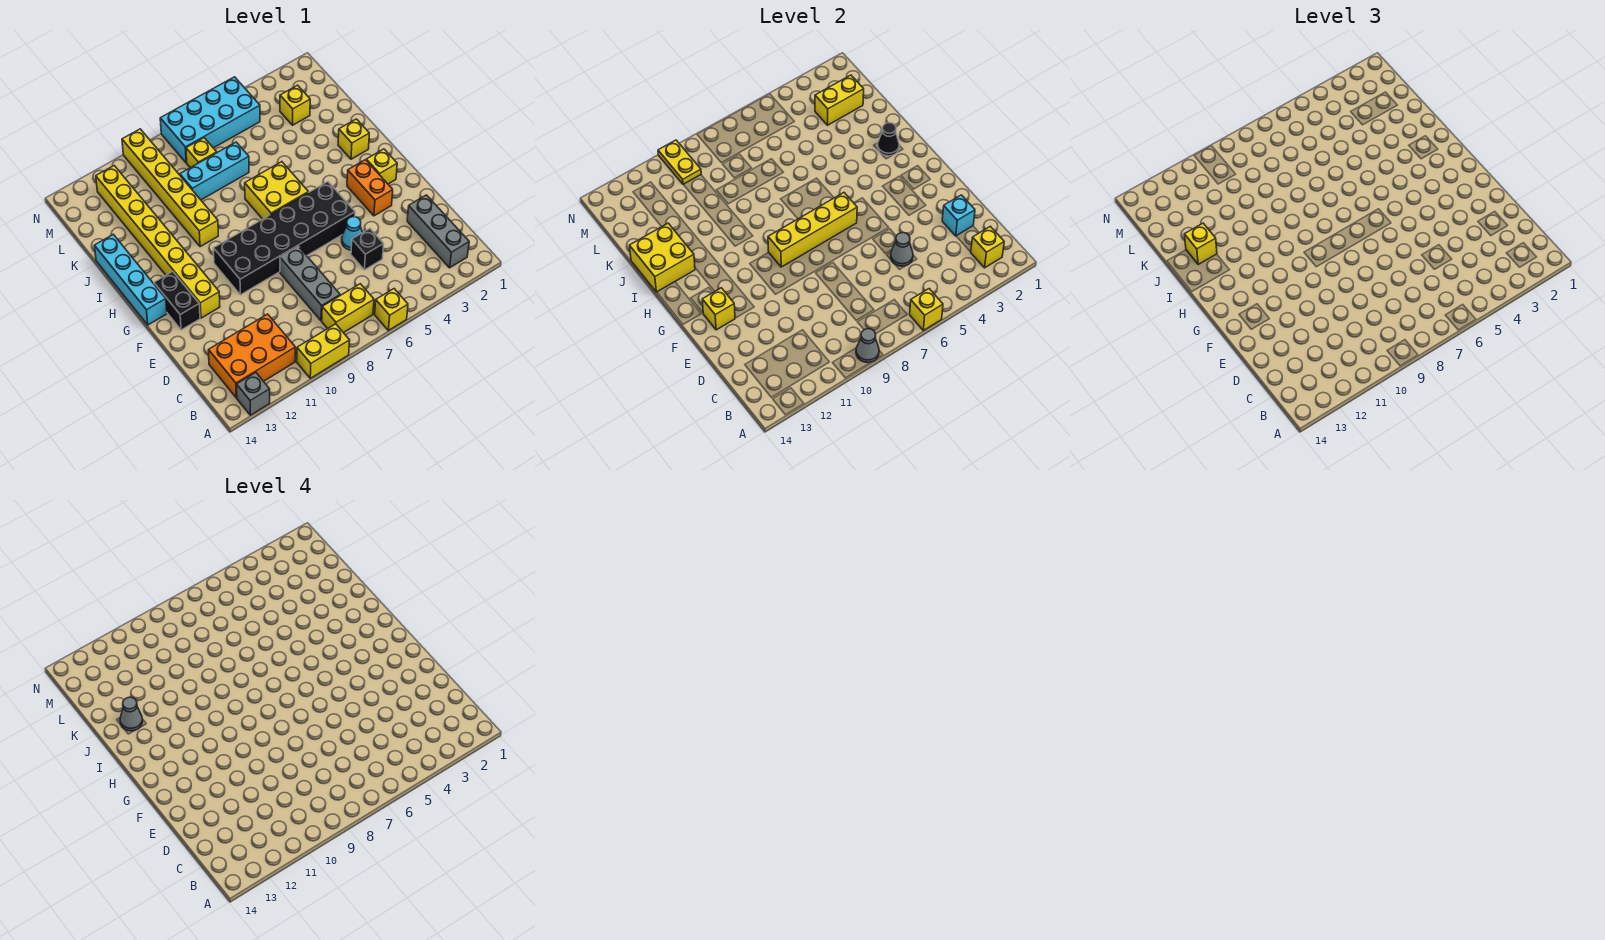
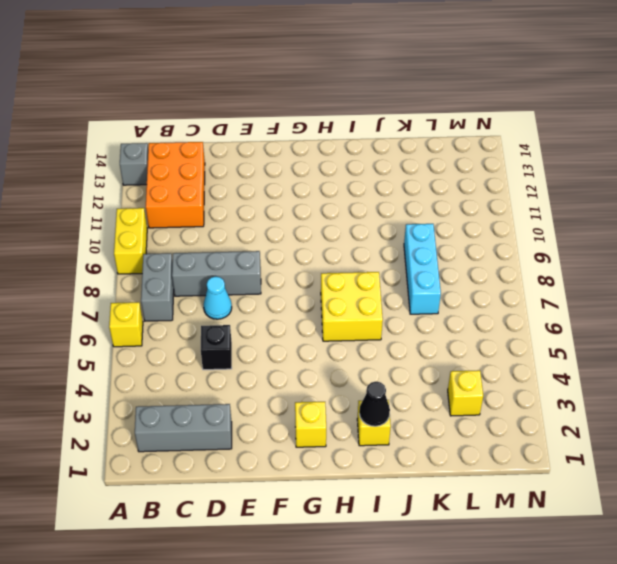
grey 1x2 brick [141,253,174,321] -> yellow 1x2 brick [322,284,374,333]
cyan 1x1 cone [204,277,232,319] -> cyan 1x1 cone moved to [342,217,362,250]
none -> orange 1x2 brick [347,160,393,216]
none -> black 2x6 brick [213,182,355,295]
none -> yellow 1x8 brick [96,166,220,318]
none -> black 1x2 brick [154,272,200,330]

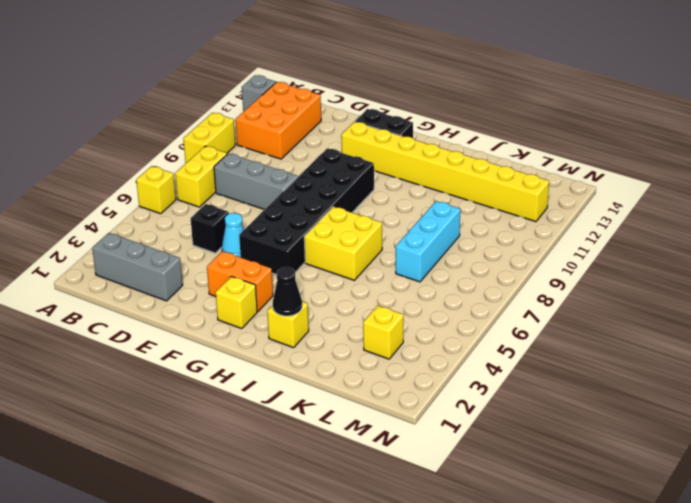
none -> cyan 1x4 brick [94,234,167,325]
none -> yellow 1x6 brick [122,129,218,247]
none -> yellow 1x1 brick [186,138,217,168]
none -> cyan 2x4 brick [160,77,260,163]

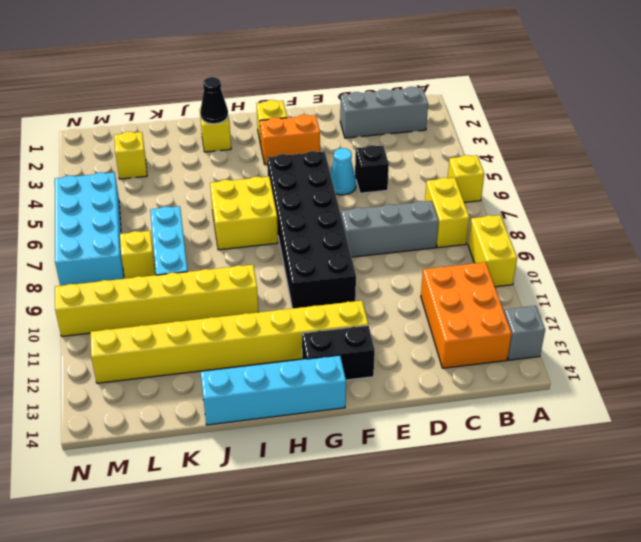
none -> yellow 1x1 brick [910,289,943,330]
none -> grey 1x1 cone [856,329,879,362]
none -> yellow 1x1 brick [971,226,1004,268]
none -> cyan 1x1 brick [942,195,975,236]

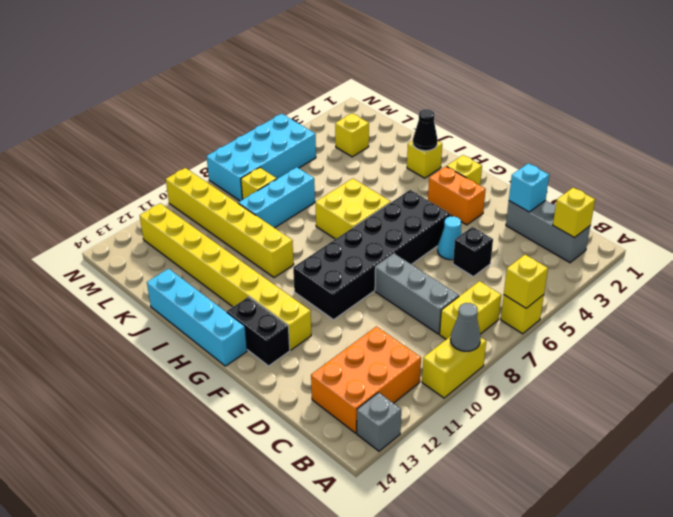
none -> grey 1x1 cone [891,233,913,266]
none -> yellow 1x1 brick [702,288,735,330]
none -> yellow 1x4 brick [768,193,857,267]
none -> yellow 2x2 brick [629,223,695,292]

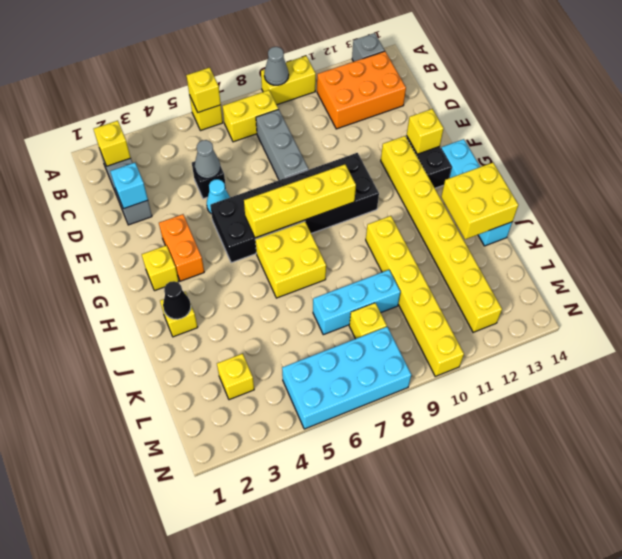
none -> yellow 1x2 brick [815,75,864,125]
none -> yellow 1x2 plate [658,140,701,185]
none -> yellow 1x1 brick [1184,223,1217,264]
none -> grey 1x1 cone [120,697,143,731]

